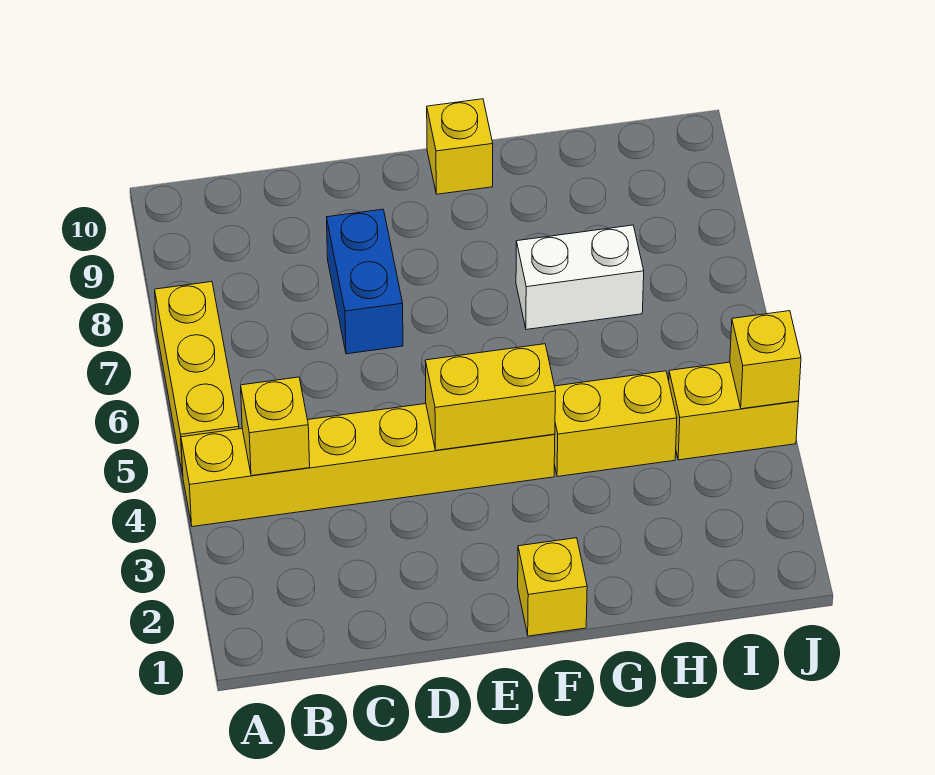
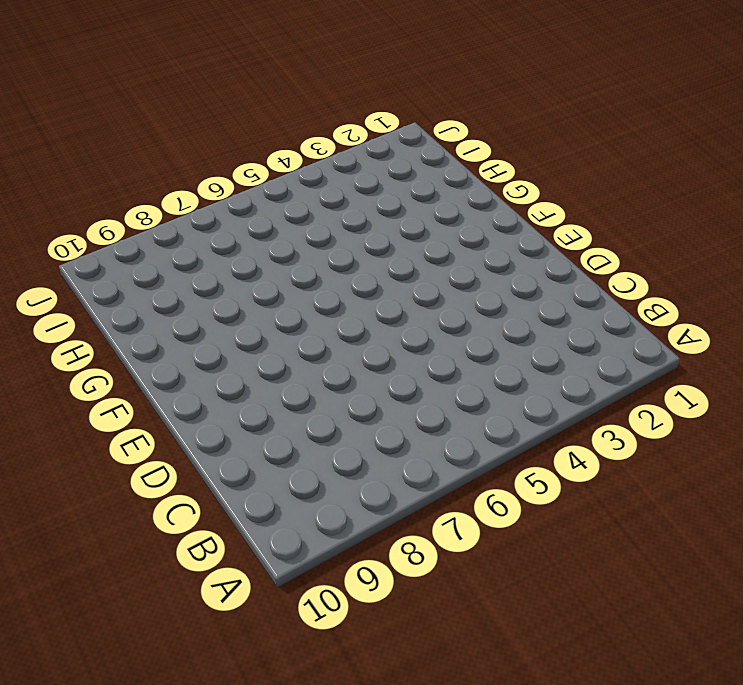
none -> yellow 1x6 brick [181,404,555,527]
none -> yellow 1x3 brick [155,282,239,475]

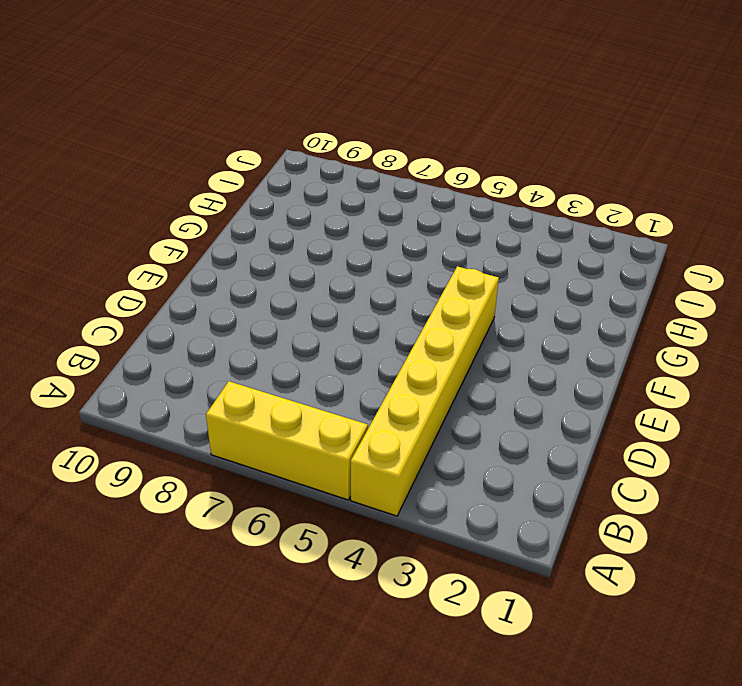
none -> blue 1x2 brick [327,209,403,354]
none -> yellow 1x1 brick [518,538,587,636]

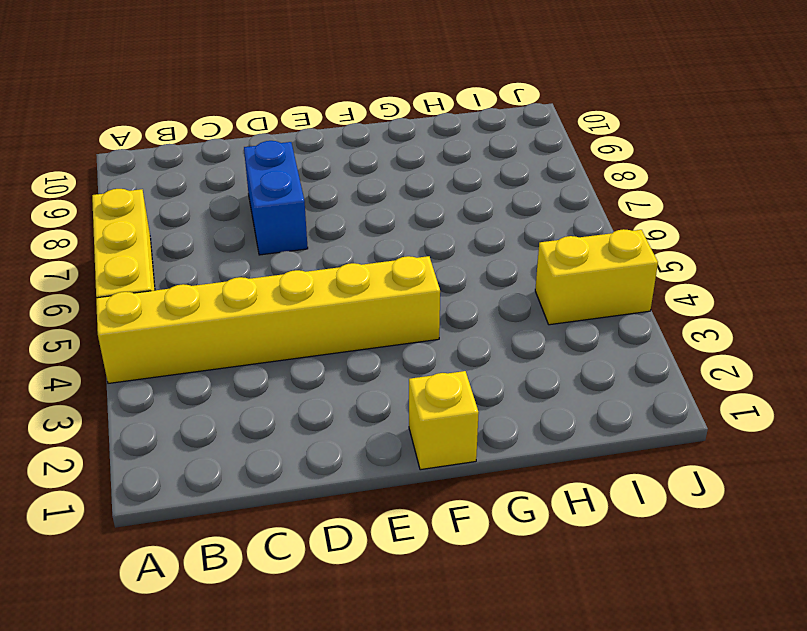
none -> yellow 1x1 brick [427,99,493,194]
none -> yellow 1x2 brick [554,371,677,477]

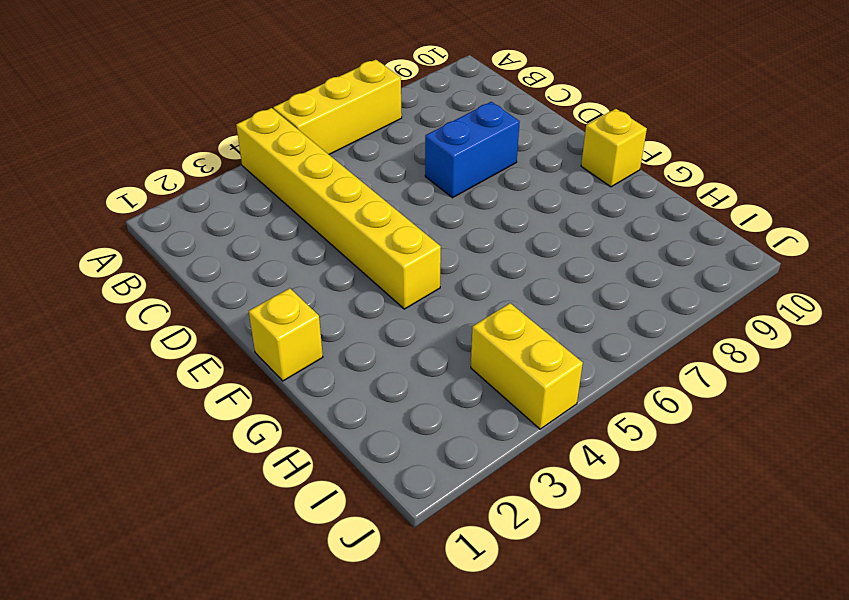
none -> yellow 1x2 brick [554,371,677,477]
none -> white 1x2 brick [516,225,644,330]

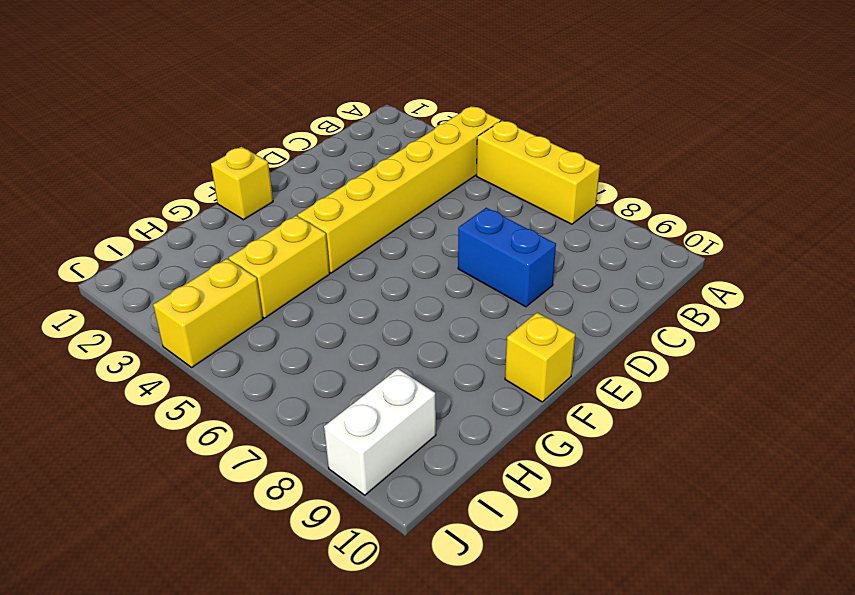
white 1x2 brick [324,369,436,495] -> white 1x2 brick moved to [516,225,644,330]
none -> yellow 1x1 brick [241,377,310,476]
none -> yellow 1x2 brick [425,344,556,450]

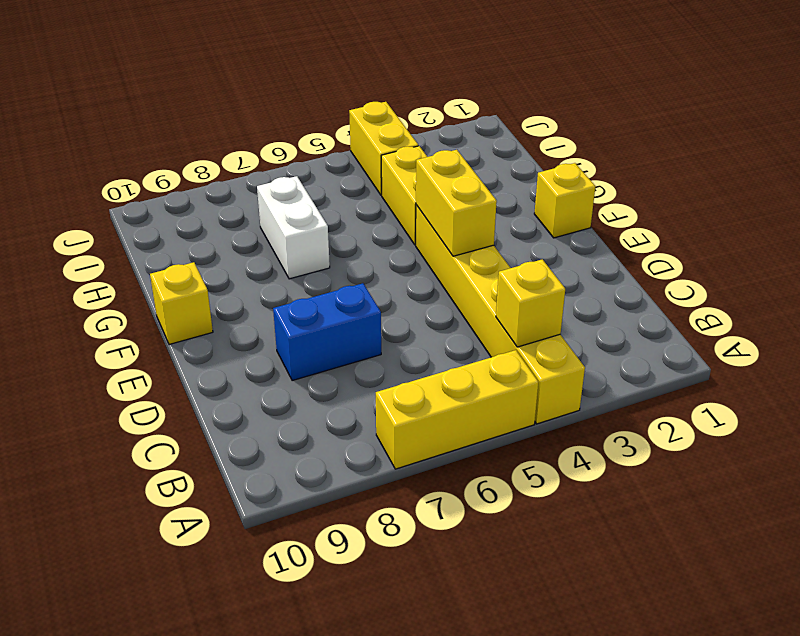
none -> yellow 1x1 brick [730,311,801,409]

